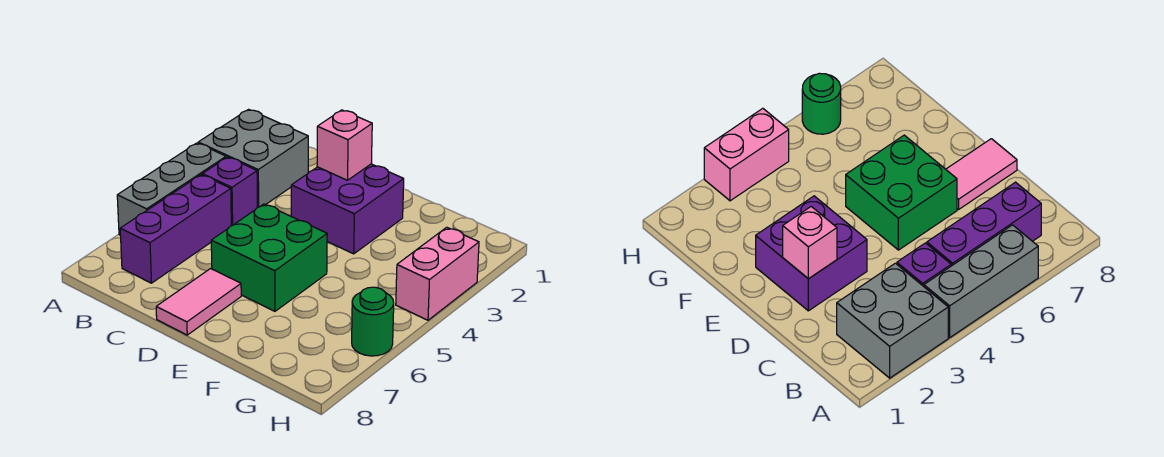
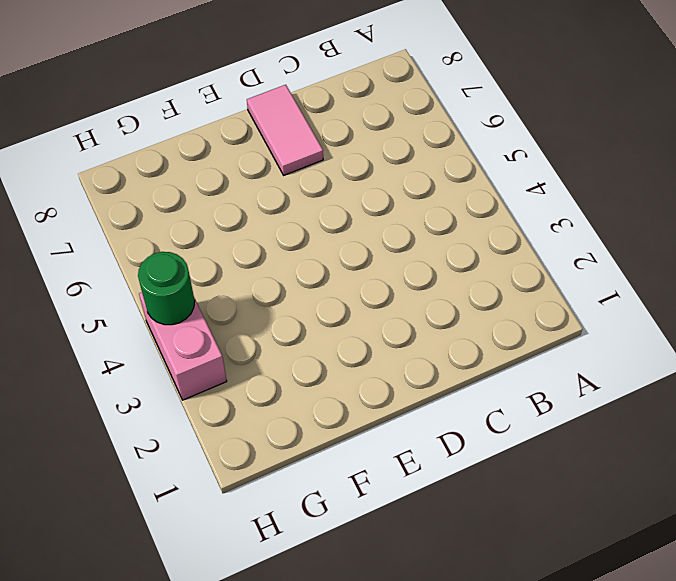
green 1x1 round brick [138,252,195,325] -> green 1x1 round brick moved to [352,287,394,356]
none -> grey 2x2 brick [198,109,308,208]
none -> grey 1x3 brick [117,143,226,235]

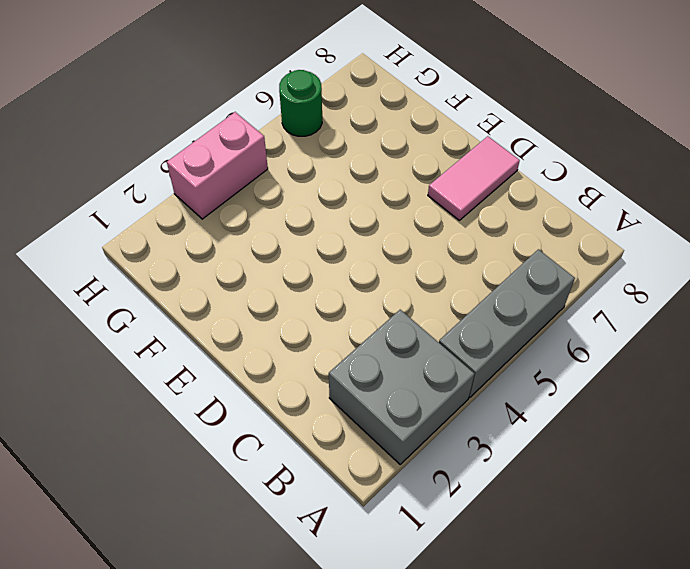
none -> purple 1x1 brick [202,157,257,226]
none -> purple 1x3 brick [120,175,231,283]

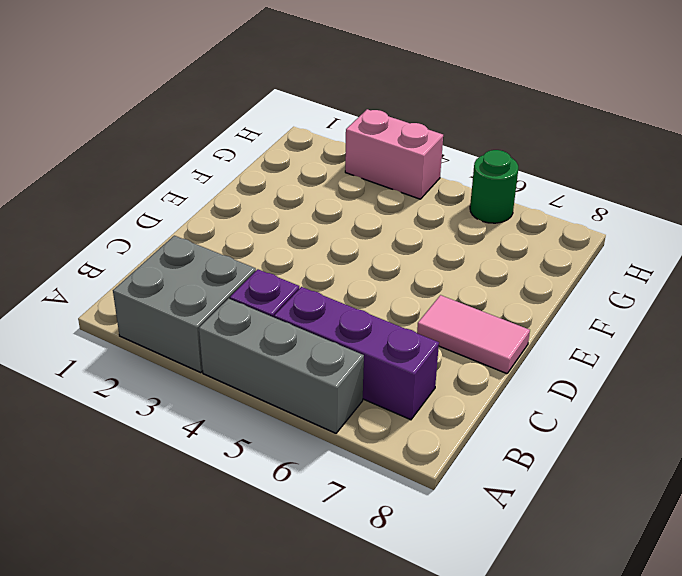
none -> purple 2x2 brick [291,164,404,254]
none -> green 2x2 brick [211,204,327,311]

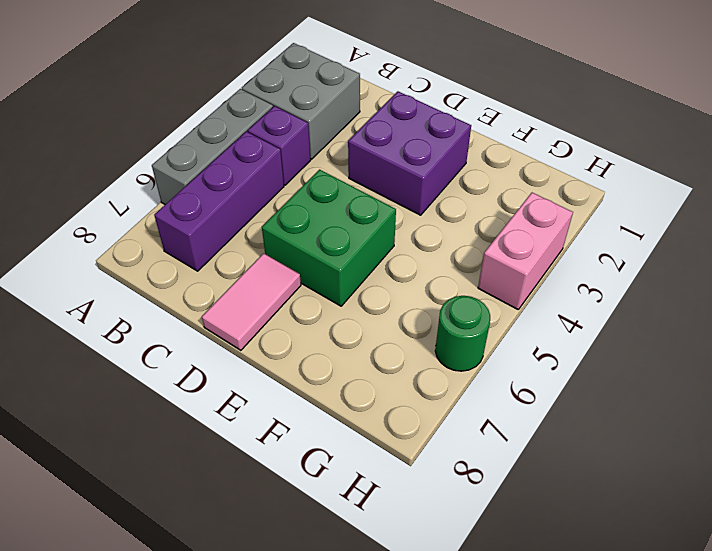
none -> pink 1x1 brick [317,110,372,180]

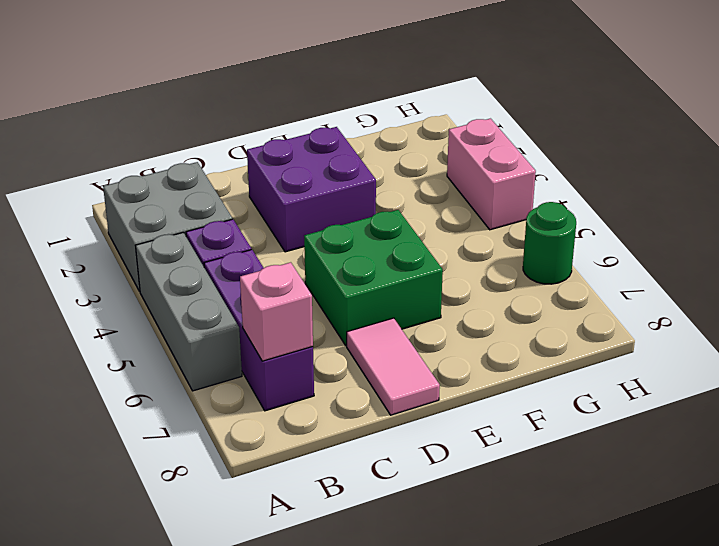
pink 1x1 brick [240,262,313,361] -> pink 1x1 brick moved to [317,110,372,180]

